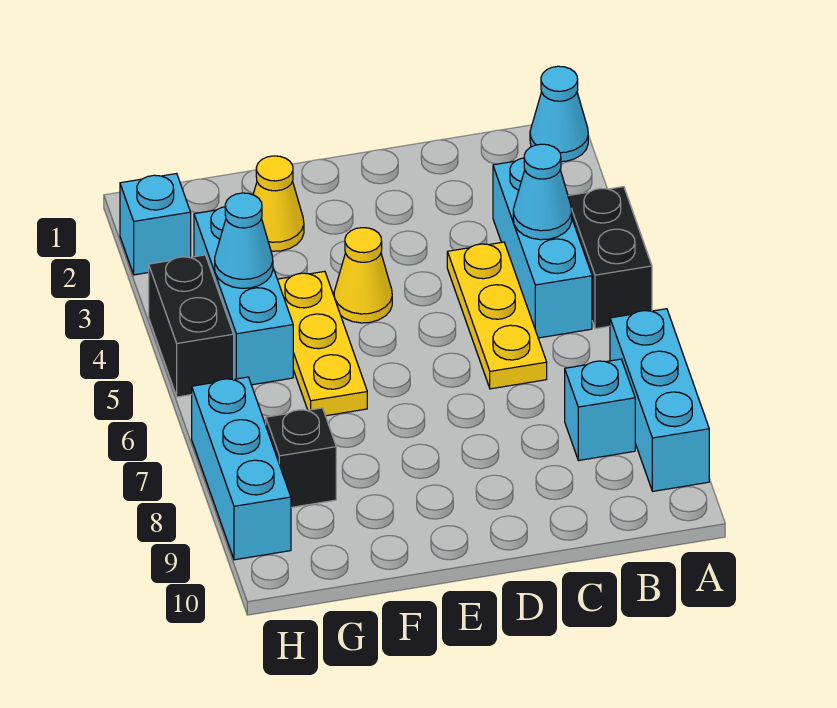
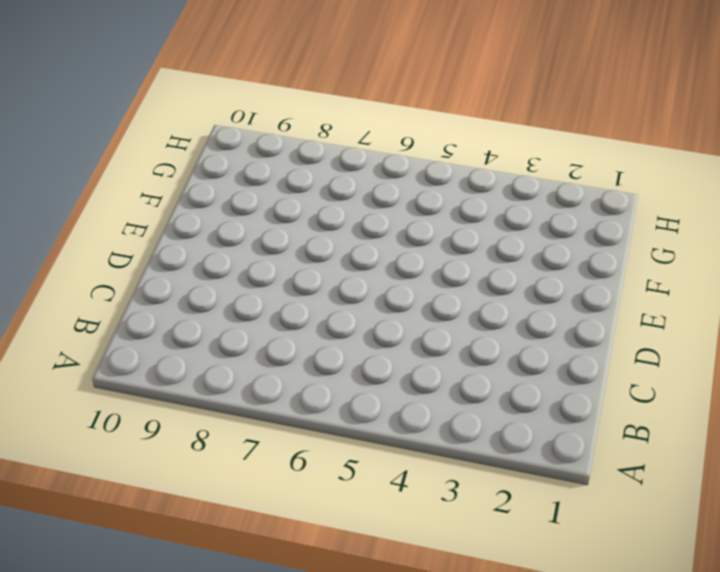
none -> cyan 1x1 cone [530,66,588,162]
none -> black 1x2 brick [568,187,652,329]
none -> cyan 1x3 brick [610,309,709,491]

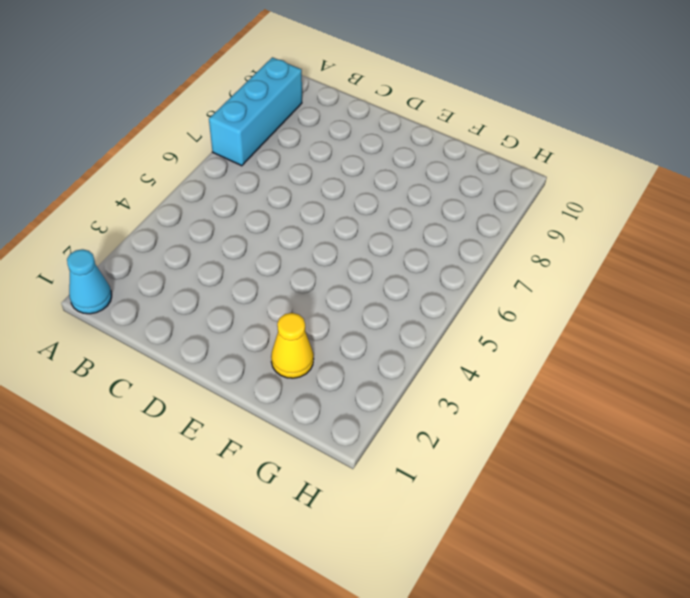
none -> black 1x2 brick [568,187,652,329]
none -> cyan 1x3 brick [493,158,592,338]
none -> cyan 1x1 brick [565,359,635,461]

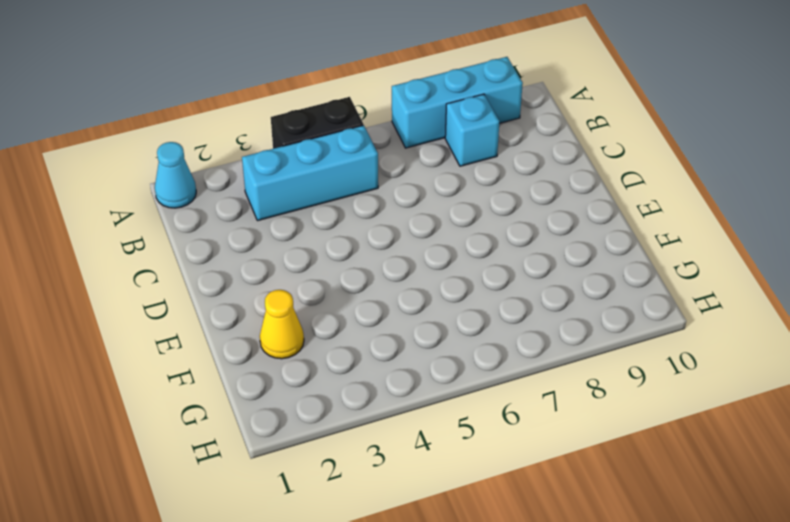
none -> yellow 1x3 plate [447,242,547,389]
none -> yellow 1x1 cone [334,228,392,323]
none -> yellow 1x3 plate [277,271,367,416]

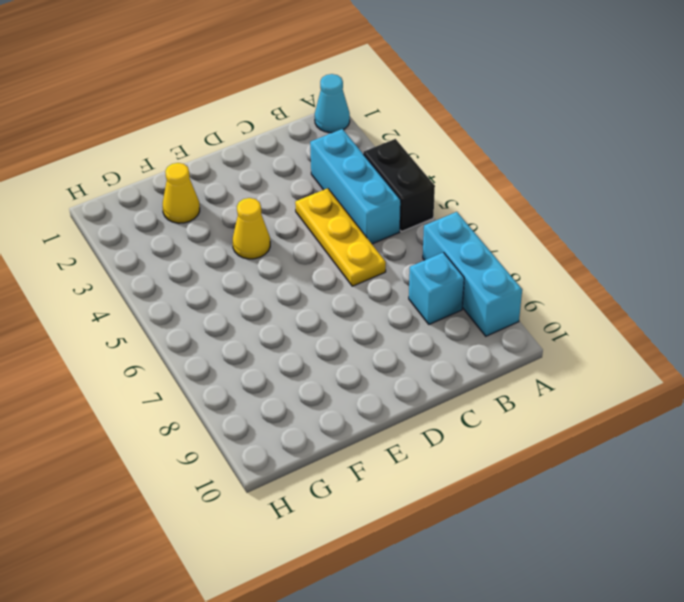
none -> yellow 1x3 plate [277,271,367,416]
none -> cyan 1x3 brick [194,207,293,385]
none -> black 1x1 brick [266,408,336,507]

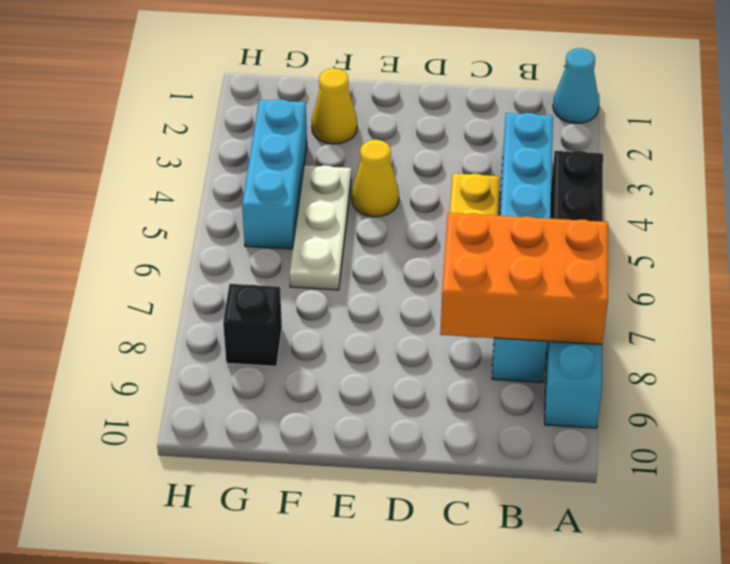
orange 2x3 brick [440,213,608,344] -> none
white 1x3 plate [289,165,351,290] -> yellow 1x3 plate [277,271,367,416]
none -> cyan 1x1 brick [120,174,191,275]
none -> black 1x2 brick [149,255,234,397]
none -> cyan 1x3 brick [192,377,291,560]

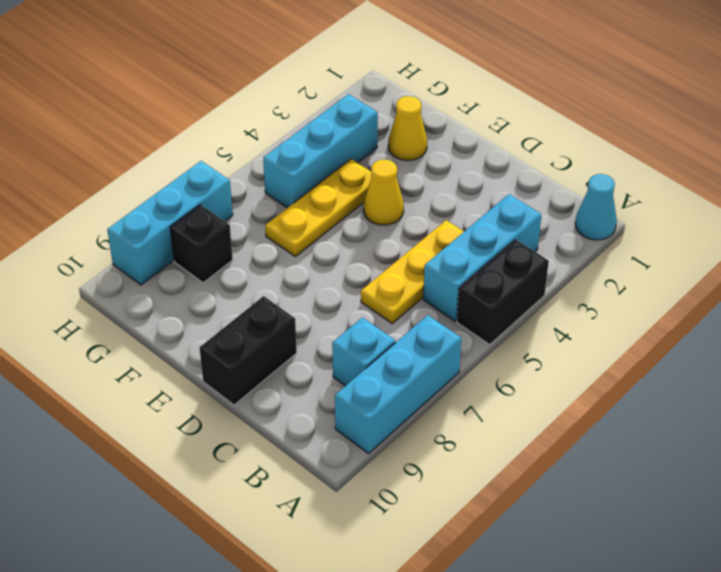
black 1x2 brick [200,296,297,405] -> black 1x2 brick moved to [149,255,234,397]
none -> cyan 1x1 brick [120,174,191,275]
none -> cyan 1x1 cone [513,144,572,240]
none -> cyan 1x1 cone [215,193,273,288]

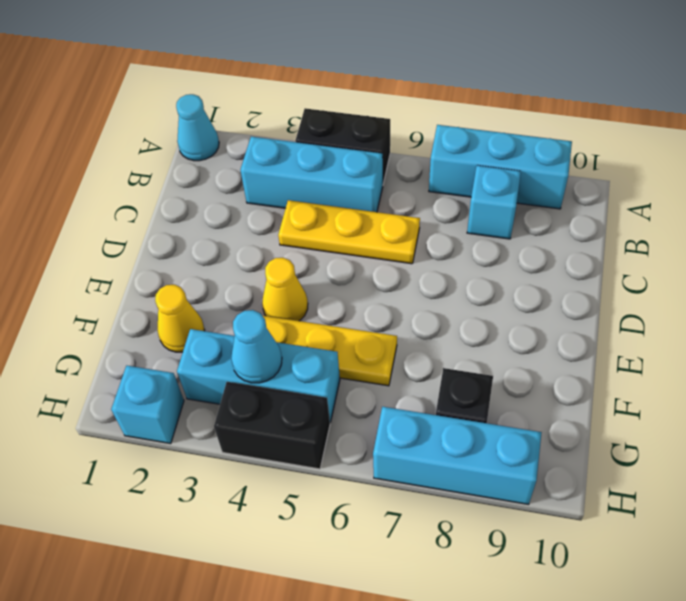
none -> cyan 1x1 cone [513,144,572,240]

